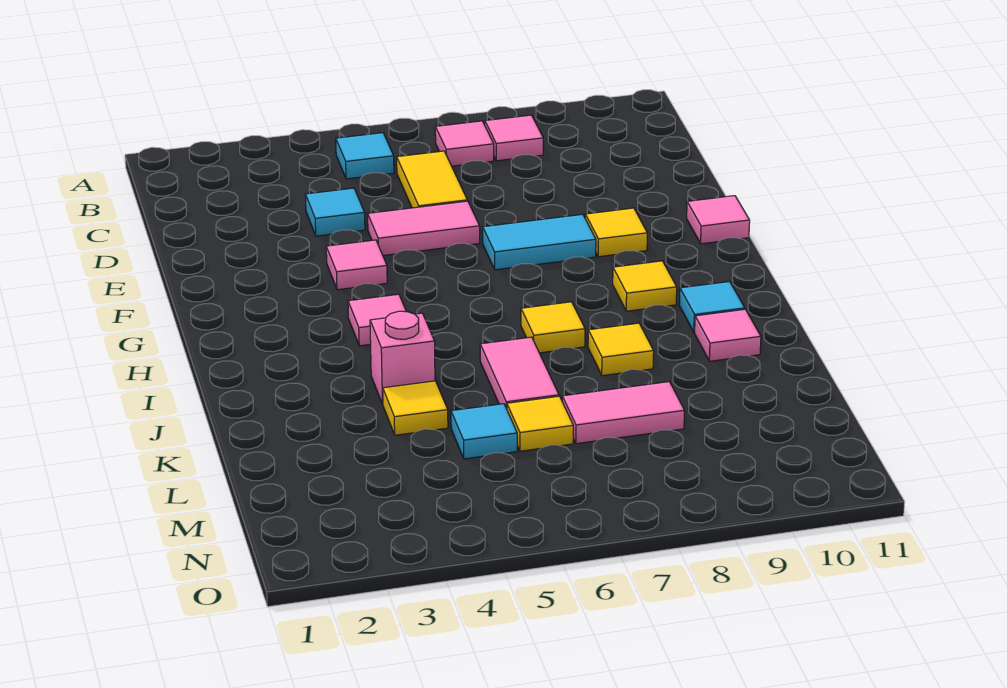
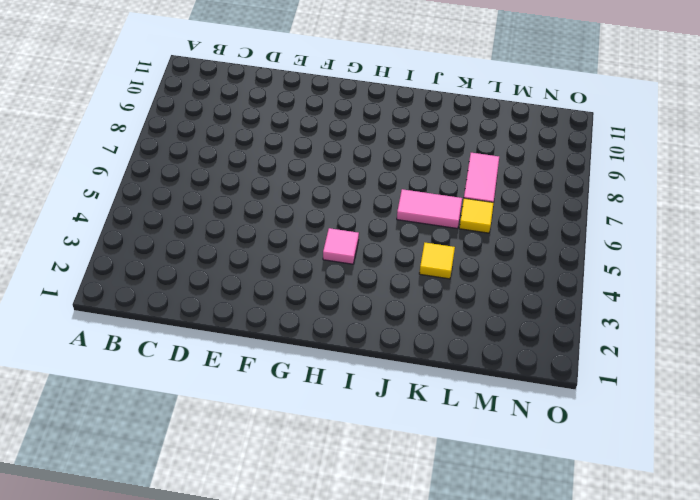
none -> cyan 1x1 tile [336,133,394,179]
none -> pink 1x1 tile [435,121,494,166]
none -> pink 1x1 tile [485,115,543,161]

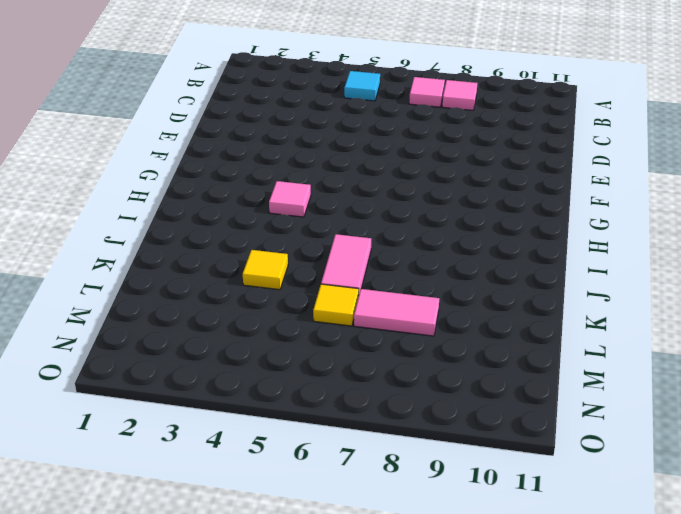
none -> yellow 1x2 tile [397,151,467,208]
none -> cyan 1x1 tile [305,188,365,236]
none -> pink 1x2 tile [368,201,480,256]

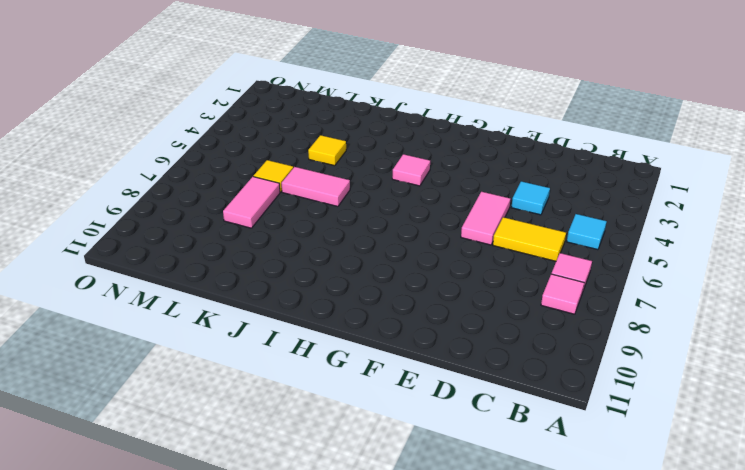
none -> pink 1x1 tile [326,240,387,290]
none -> cyan 1x2 tile [483,214,596,270]
none -> yellow 1x1 tile [585,208,647,257]

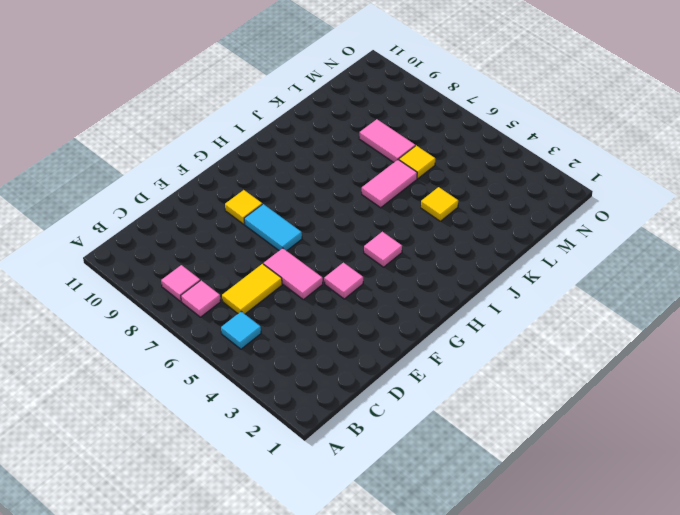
none -> cyan 1x1 tile [305,188,365,236]
none -> pink 1x1 tile [687,196,750,244]
none -> yellow 1x1 tile [613,261,677,311]

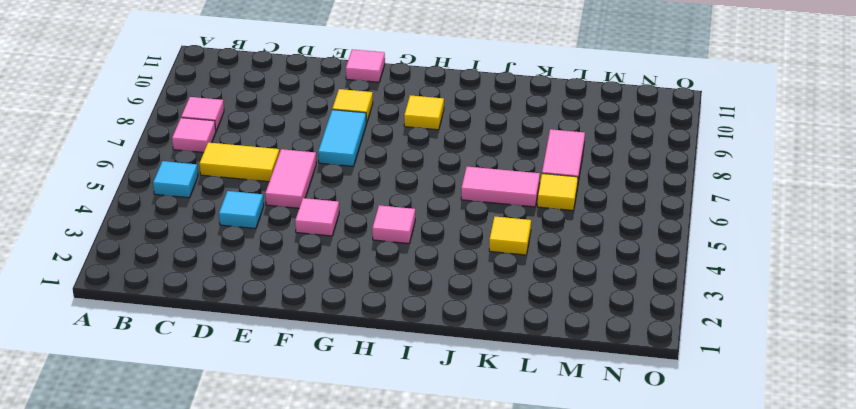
none -> yellow 1x1 tile [521,302,585,353]
none -> cyan 1x1 tile [679,281,745,333]
none -> pink 1x1 brick [370,311,435,404]

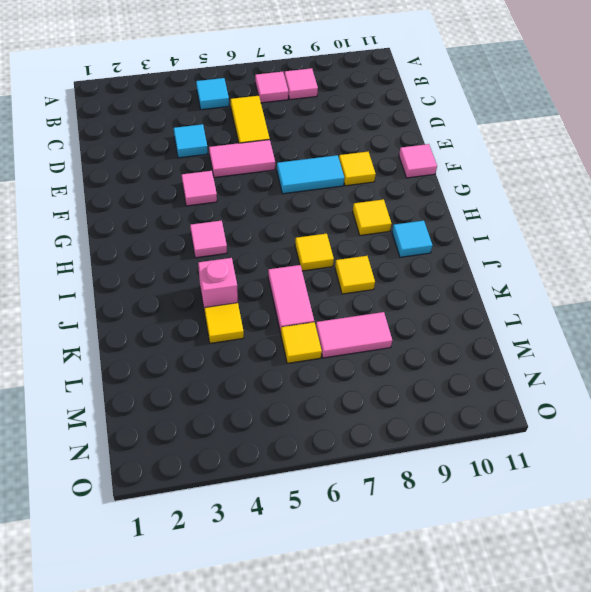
none -> pink 1x1 tile [695,309,761,361]
none -> cyan 1x1 tile [451,404,517,459]

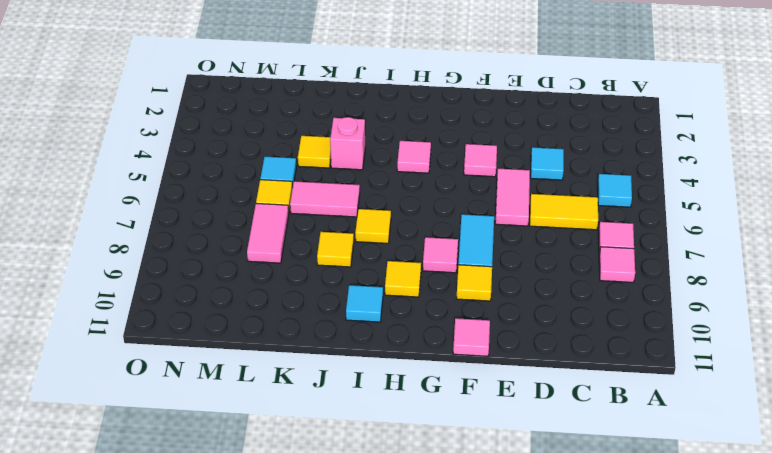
pink 1x1 tile [423,237,458,273] -> pink 1x1 tile moved to [695,309,761,361]

